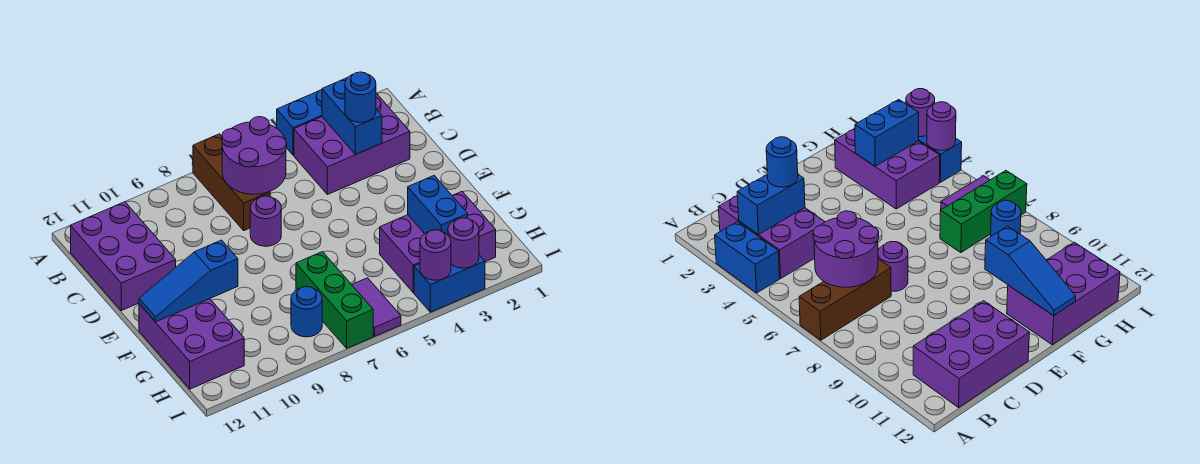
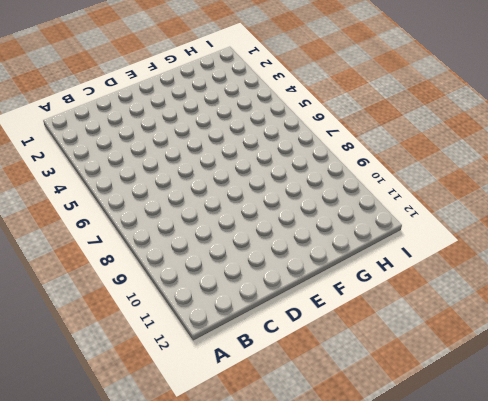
none -> blue 1x2 brick [277,90,322,155]
none -> brown 1x3 brick [193,134,270,231]
none -> purple 2x3 brick [294,93,410,195]

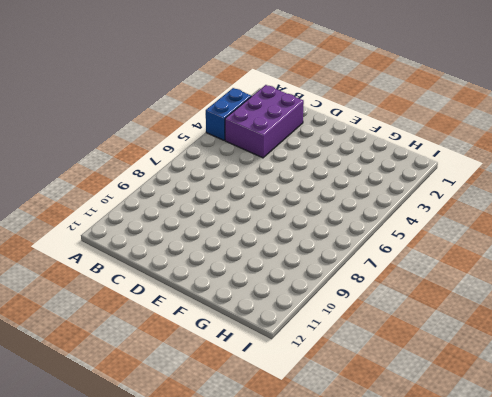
none -> brown 1x3 brick [193,134,270,231]
none -> purple 2x3 brick [71,202,176,311]
none -> purple 1x1 round brick [250,196,281,246]

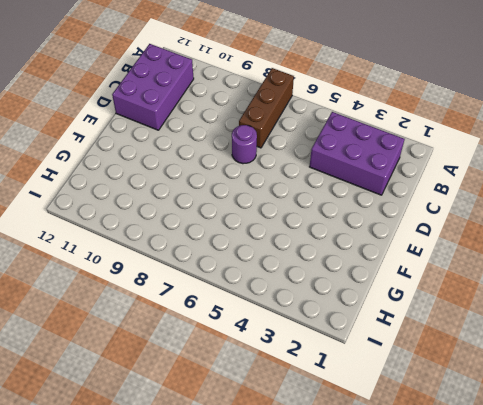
none -> blue 1x2 brick [277,90,322,155]
none -> purple 2x3 brick [139,299,244,389]
none -> purple 2x3 brick [380,192,496,293]

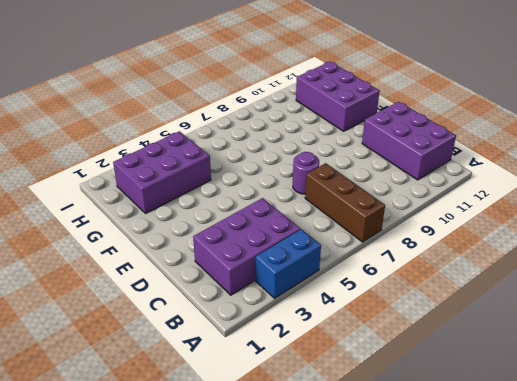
none -> green 1x3 brick [296,252,373,348]
none -> purple 1x2 tile [352,278,401,336]
none -> blue 1x1 round brick [291,286,322,337]

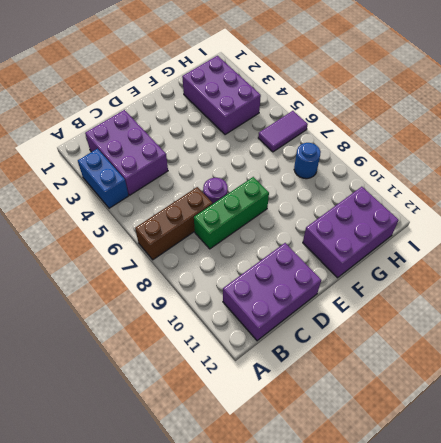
green 1x3 brick [194,177,269,249] -> green 1x3 brick moved to [296,252,373,348]
none -> blue 1x2 brick [414,255,485,312]
none -> blue 1x2 brick [322,78,382,154]
none -> purple 2x2 round brick [222,117,287,194]

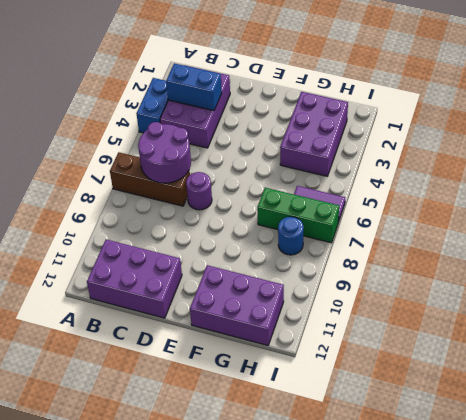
none -> blue 1x2 brick [414,255,485,312]
none -> blue 1x3 slope [139,240,238,322]
none -> blue 1x2 brick [408,176,468,235]

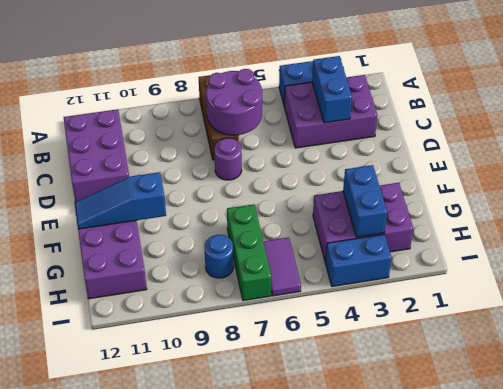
none -> purple 1x1 round brick [448,218,479,268]
none -> purple 1x1 round brick [420,230,451,280]
none -> blue 1x1 round brick [345,72,376,123]

